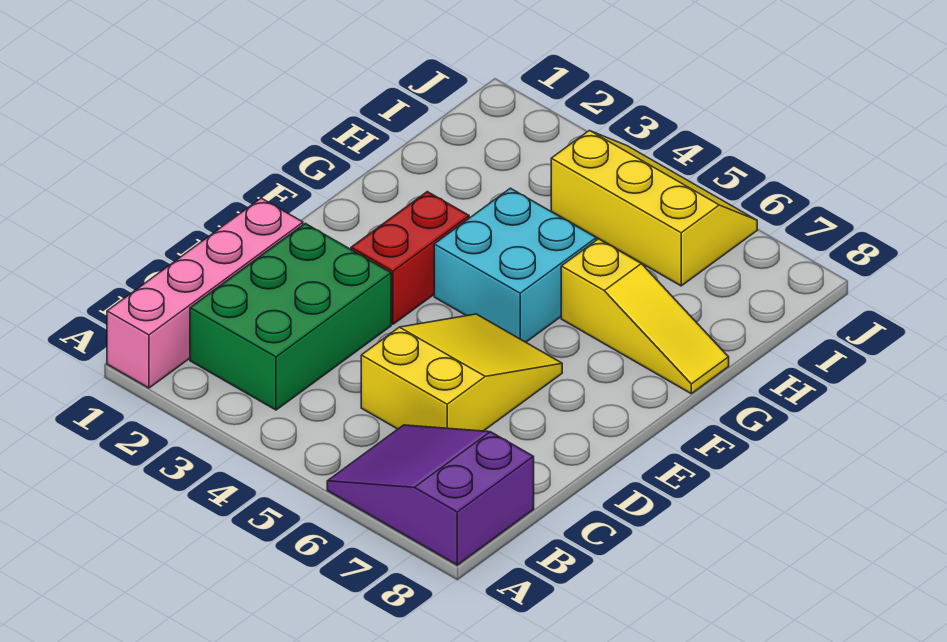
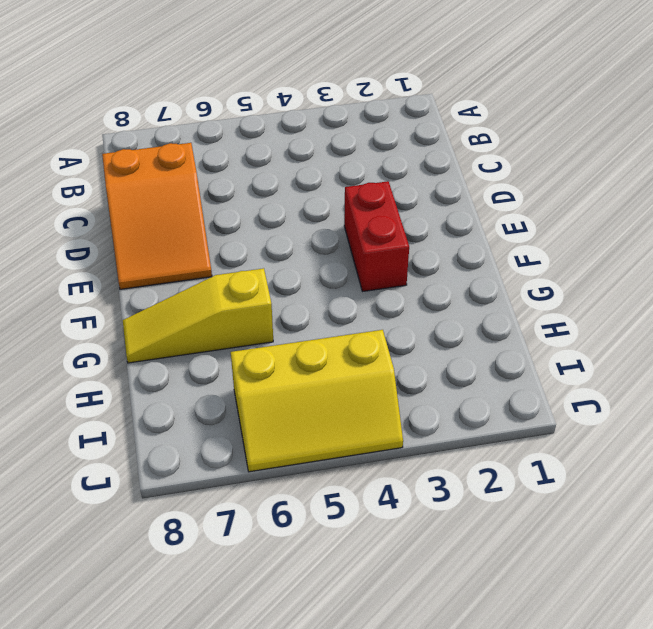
orange 2x3 slope [102,143,212,289] -> none
none -> pink 1x4 brick [107,198,303,388]
none -> purple 2x3 slope [327,425,534,565]

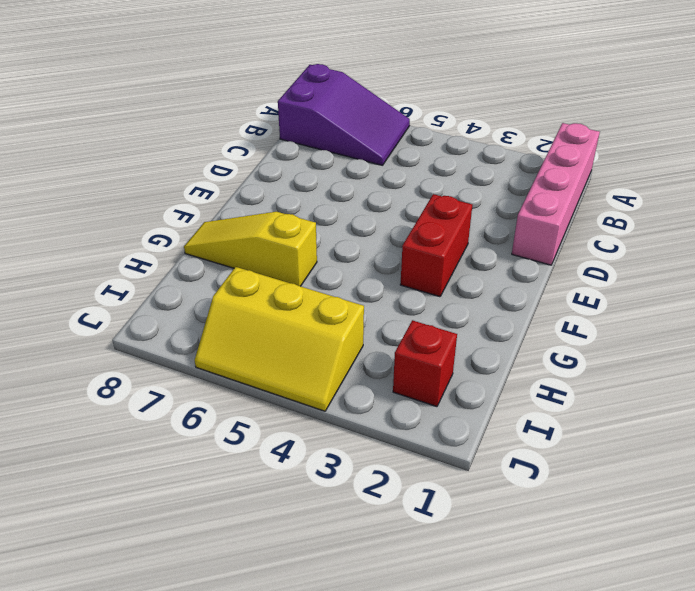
red 1x1 brick [393,320,457,407] -> none
none -> green 2x3 brick [190,223,391,410]
none -> yellow 2x3 slope [361,314,562,431]

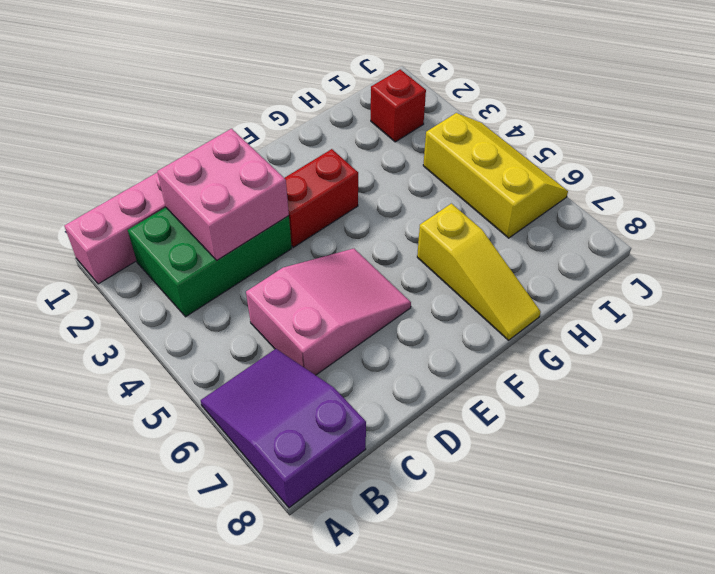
pink 2x2 brick [157,129,289,260] -> none
pink 2x3 slope [246,249,411,375] -> yellow 2x3 slope [361,314,562,431]
red 1x1 brick [371,69,426,142] -> none
none -> cyan 2x2 brick [434,188,596,342]

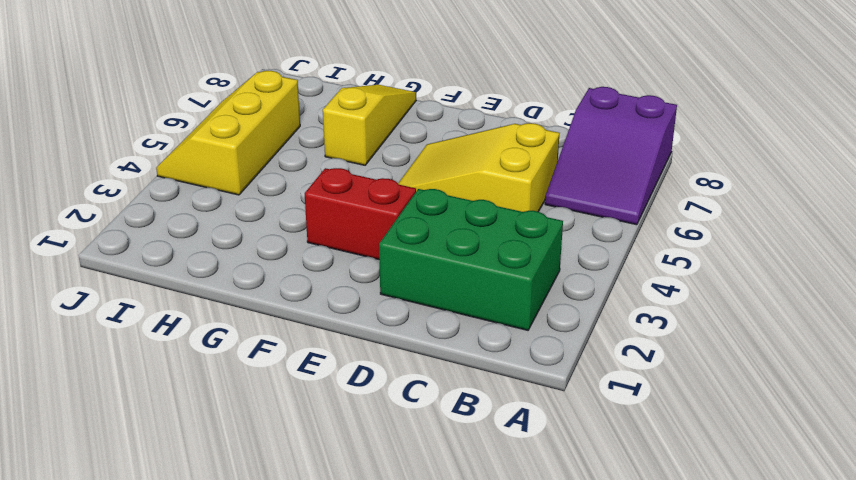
none -> pink 1x4 brick [107,198,303,388]
none -> cyan 2x2 brick [434,188,596,342]

